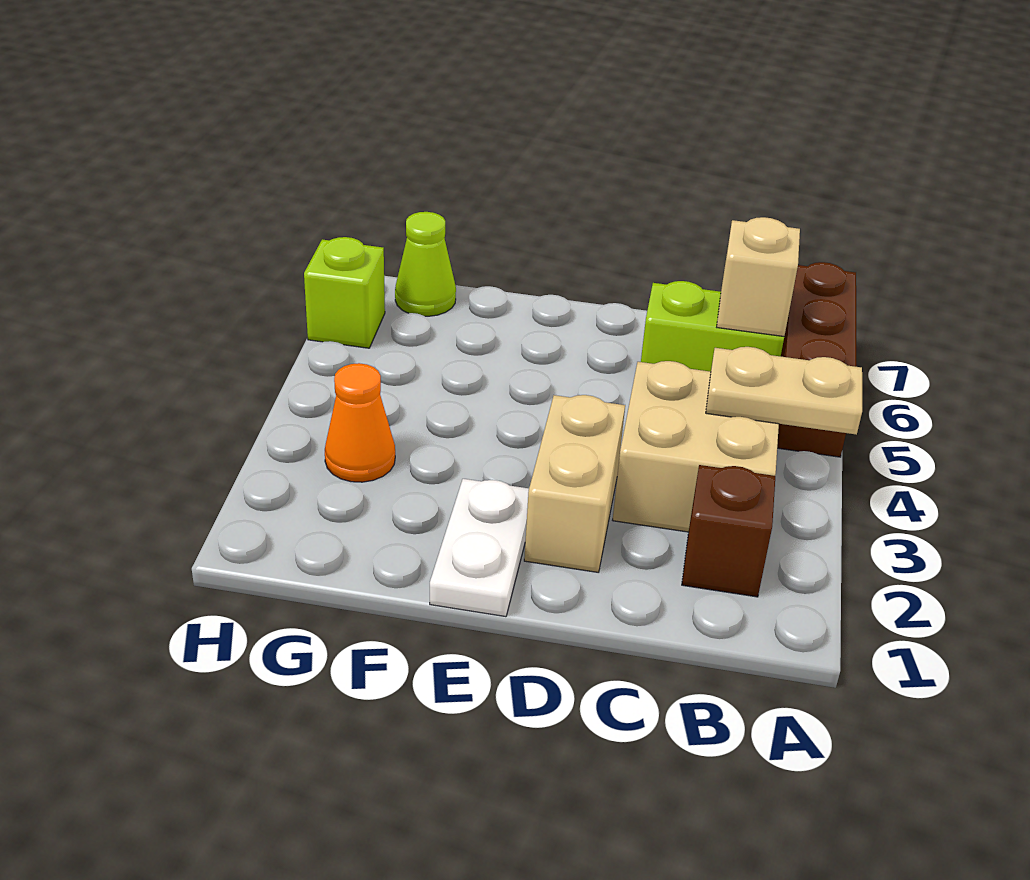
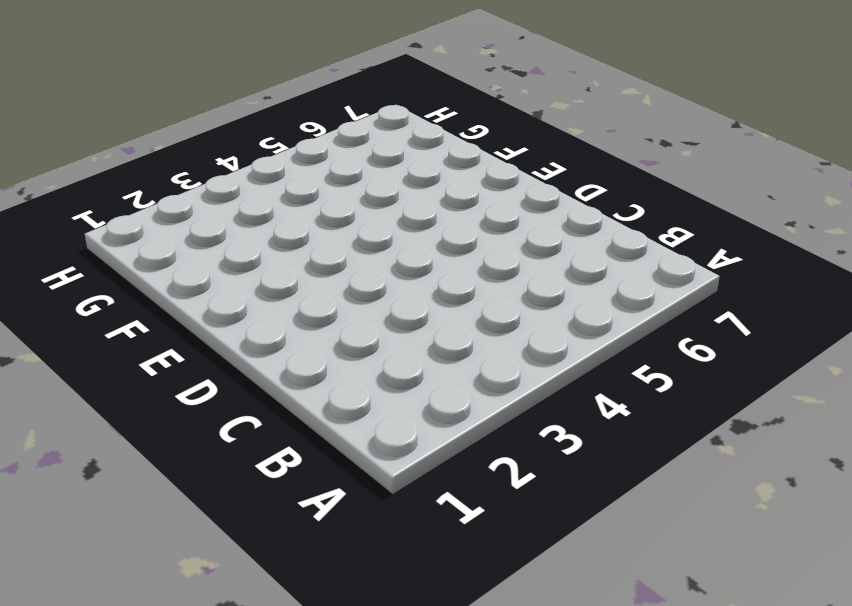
none -> brown 1x3 brick [777,262,856,457]
none -> brown 1x1 brick [682,465,775,597]

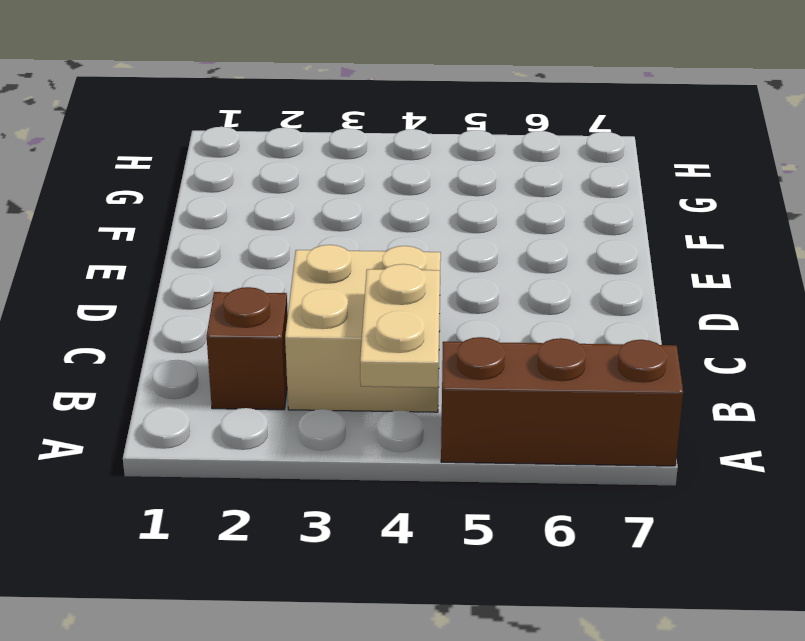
none -> lime 1x2 brick [641,281,784,372]
none -> tan 1x2 brick [524,395,625,572]

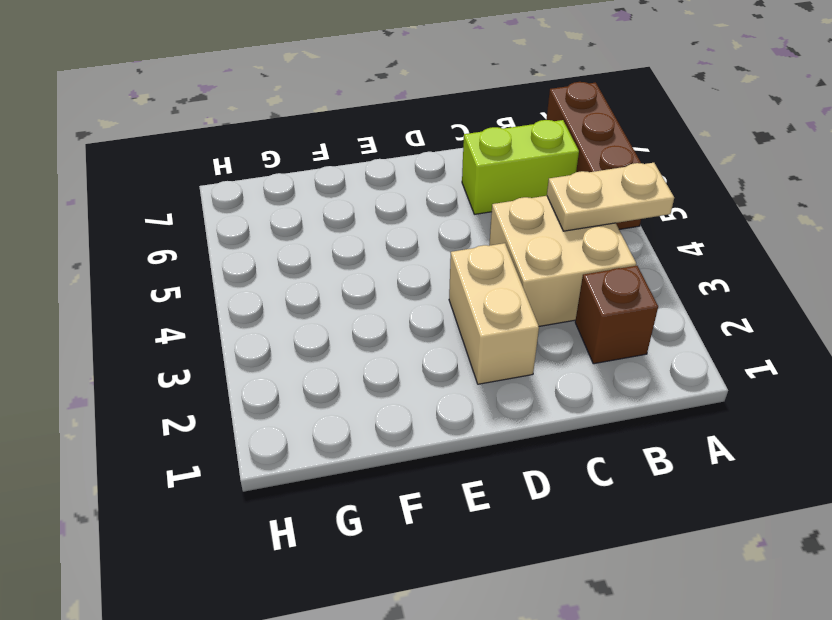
none -> white 1x2 plate [430,479,529,617]
none -> orange 1x1 cone [325,363,395,482]

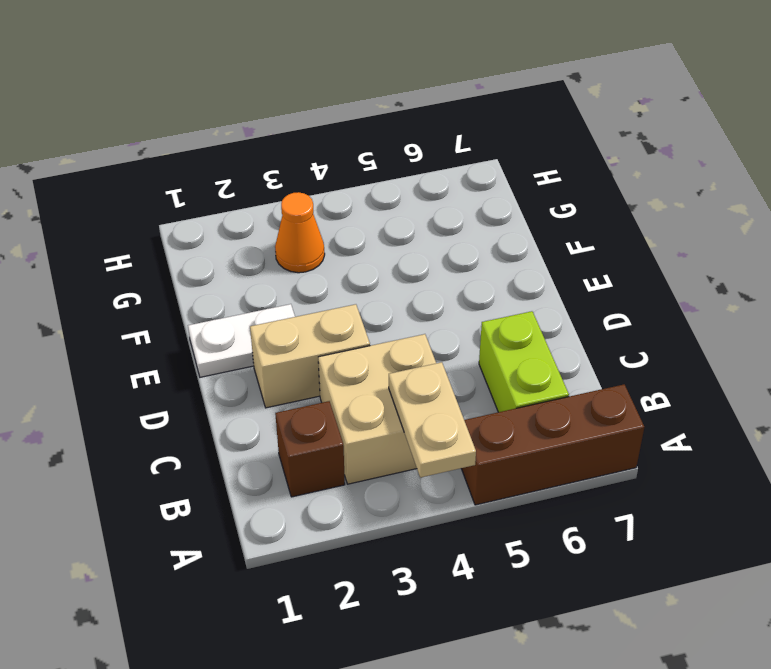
none -> lime 1x1 cone [395,212,456,316]
none -> lime 1x1 brick [304,237,385,348]

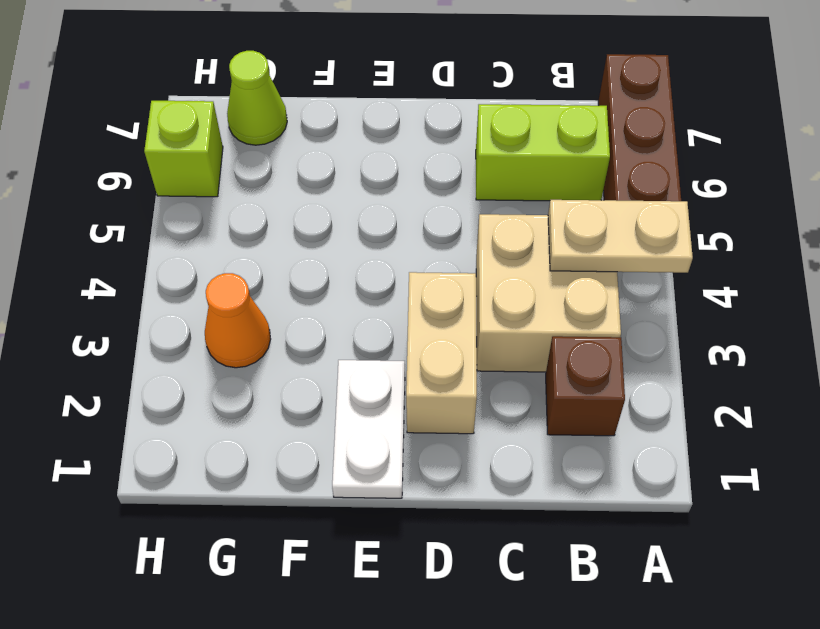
none -> tan 1x1 brick [717,217,800,336]

